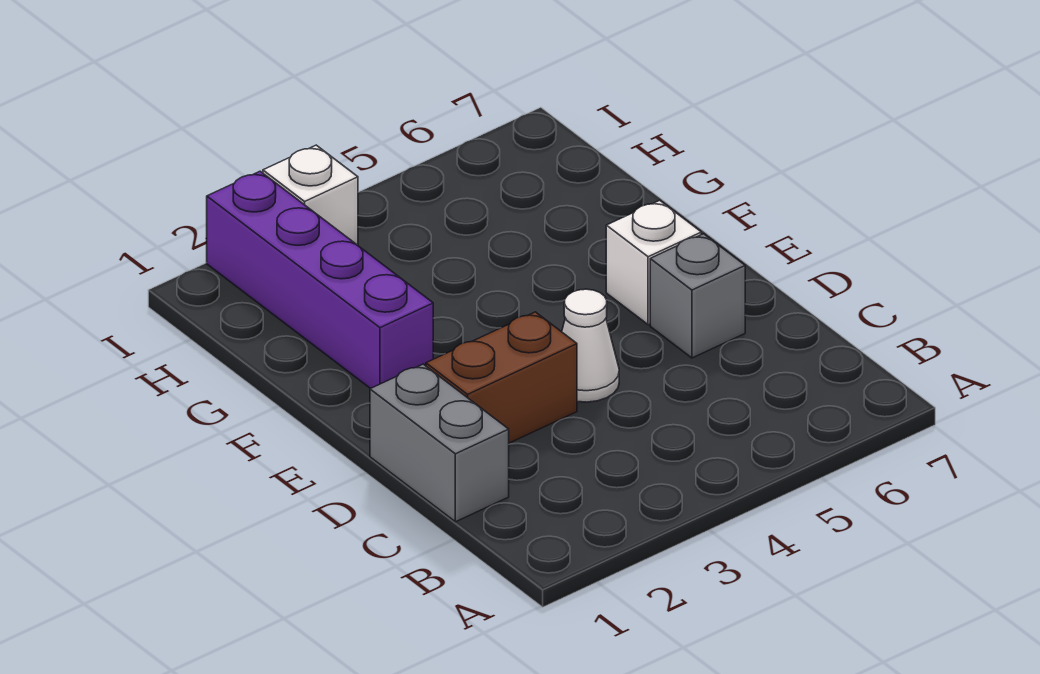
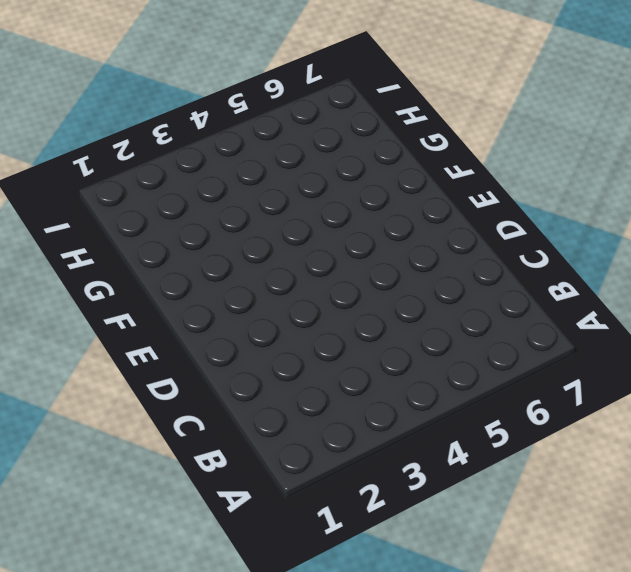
none -> grey 1x2 brick [370,364,509,522]
none -> brown 1x2 brick [426,312,577,443]

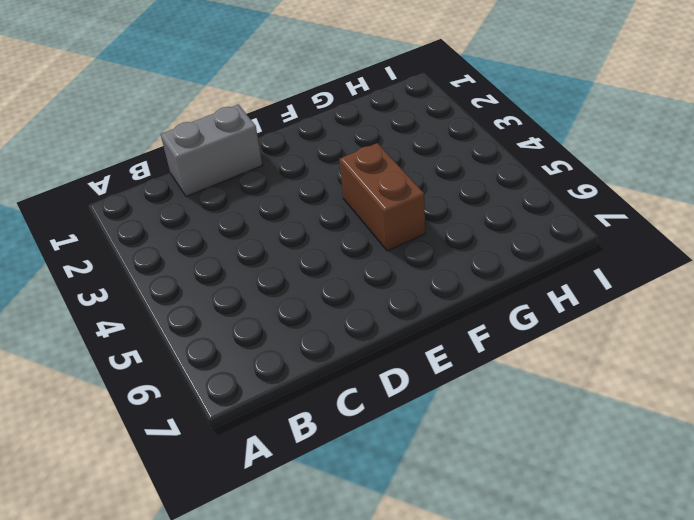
brown 1x2 brick [339,143,425,251] -> brown 1x2 brick moved to [426,312,577,443]
none -> white 1x1 cone [562,289,619,402]
none -> grey 1x1 brick [650,234,745,358]

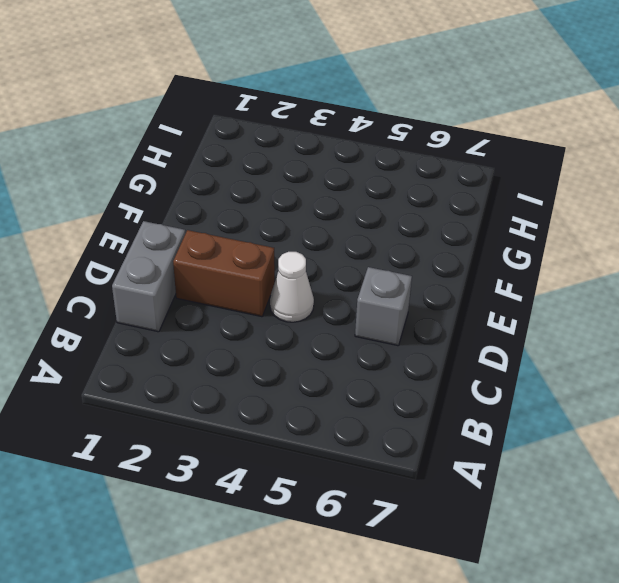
none -> white 1x1 brick [606,200,701,325]
none -> purple 1x4 brick [207,171,433,389]

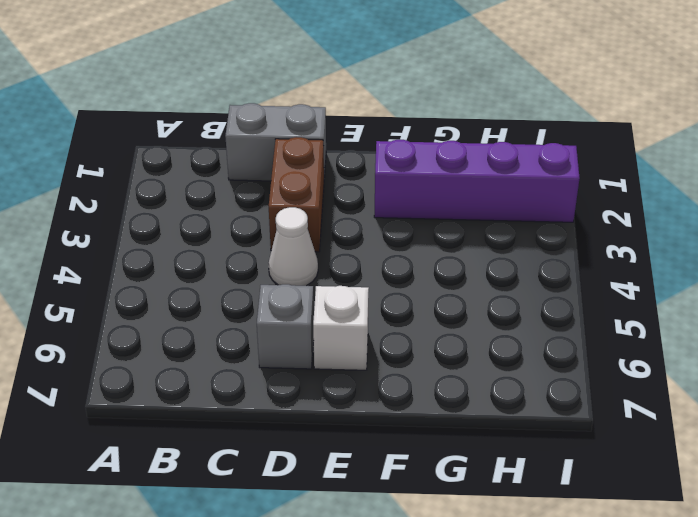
none -> white 1x1 brick [263,145,358,245]

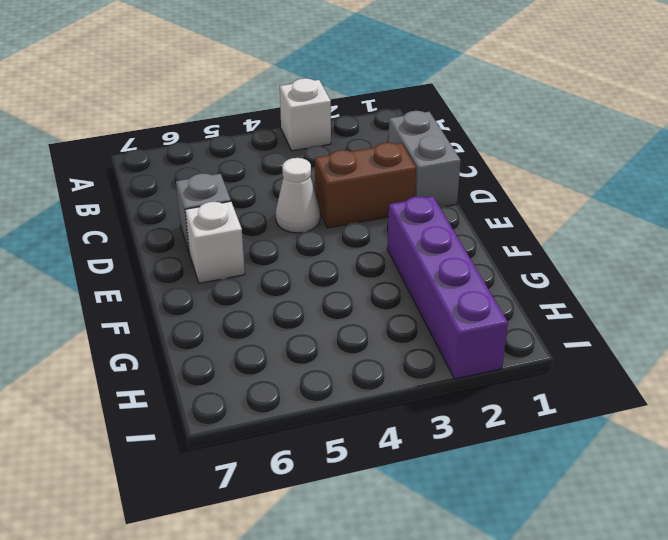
white 1x1 brick [280,78,331,151] -> white 1x1 brick moved to [263,145,358,245]

